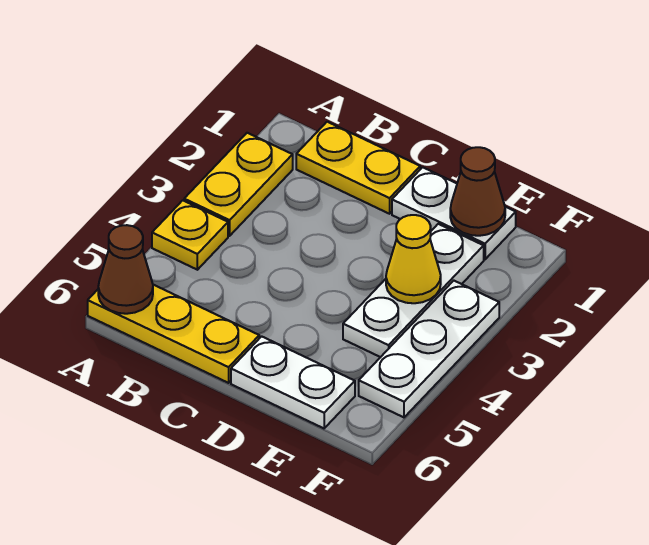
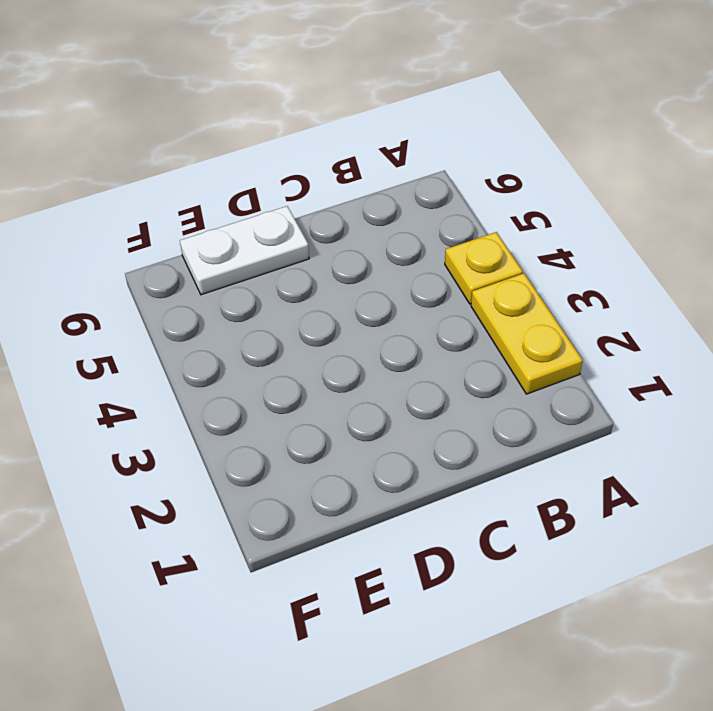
none -> yellow 1x3 plate [88,285,259,383]
none -> yellow 1x2 plate [296,122,420,214]

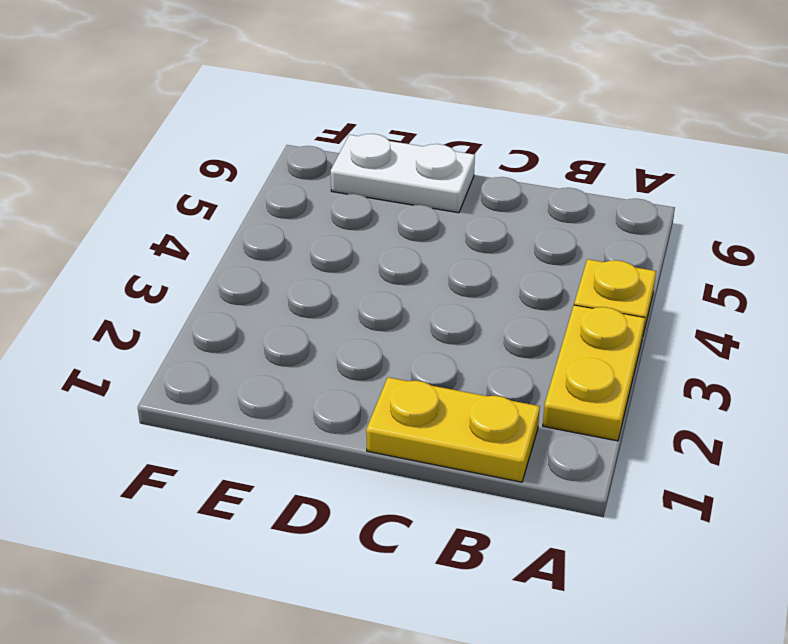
none -> yellow 1x3 plate [88,285,259,383]
none -> white 1x2 plate [392,167,516,259]

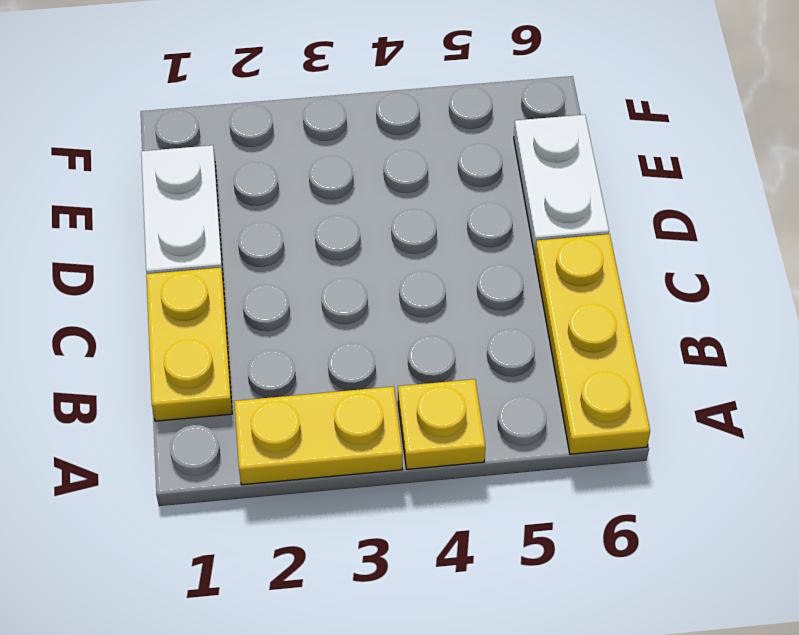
none -> white 1x3 plate [343,224,484,357]
none -> white 1x3 plate [359,281,499,417]

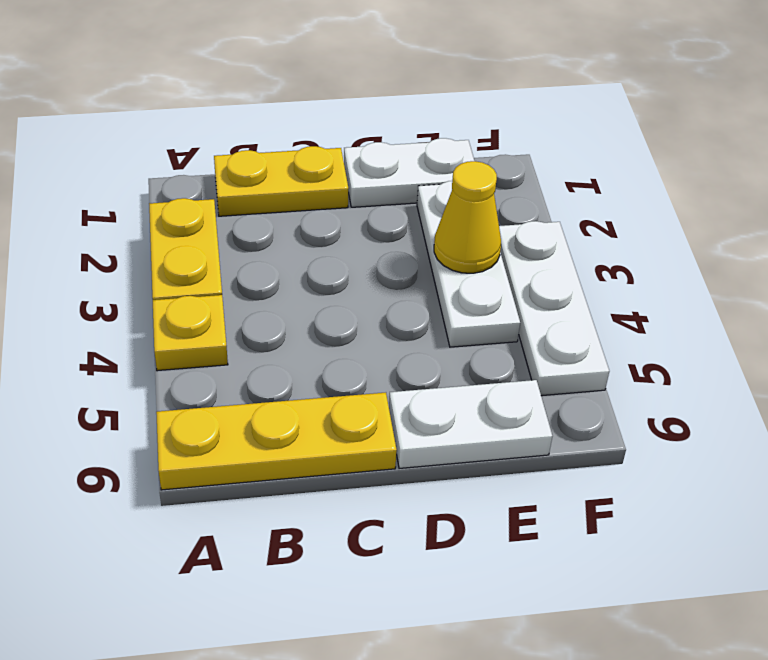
none -> brown 1x1 cone [98,225,153,314]
none -> brown 1x1 cone [450,147,505,236]

